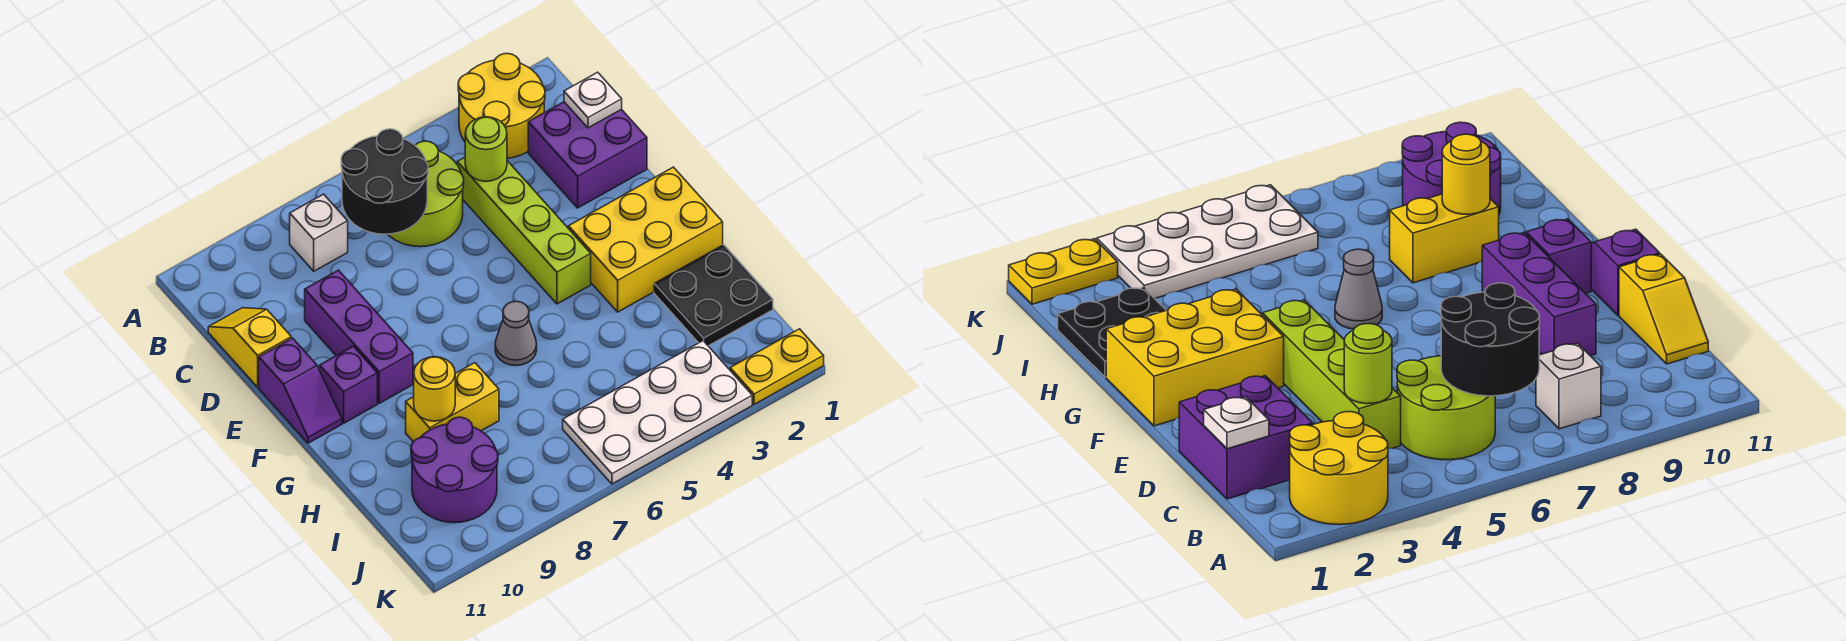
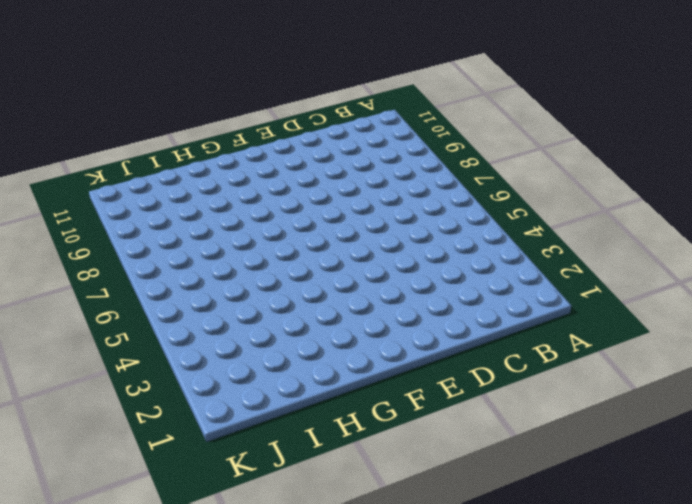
none -> yellow 2x2 round brick [458,54,545,158]
none -> lime 2x2 round brick [388,141,464,247]
none -> white 1x1 brick [290,194,348,271]

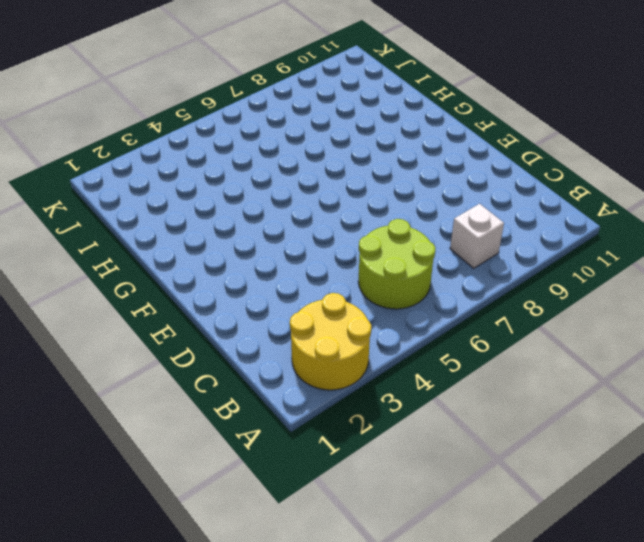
none -> purple 2x2 brick [528,102,647,208]
none -> lime 1x4 brick [457,157,591,304]
none -> yellow 1x2 slope [208,308,291,387]

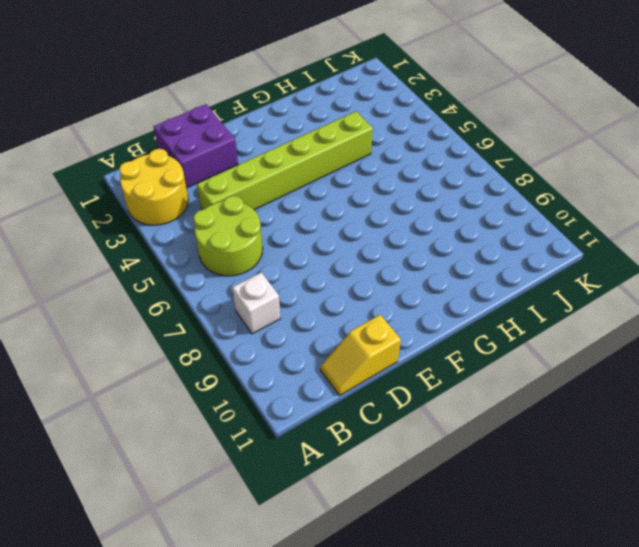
lime 1x6 brick [197,111,373,210] -> lime 1x4 brick [457,157,591,304]
none -> purple 1x3 brick [305,270,413,403]
none -> purple 1x2 slope [259,338,342,443]
none -> yellow 2x3 brick [568,167,723,312]

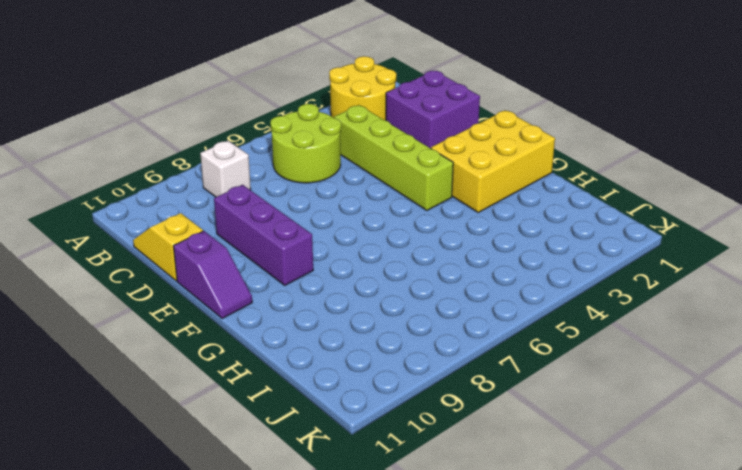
none -> purple 1x1 brick [320,346,377,423]
none -> grey 1x1 cone [495,301,537,366]
none -> black 2x2 plate [654,245,773,346]

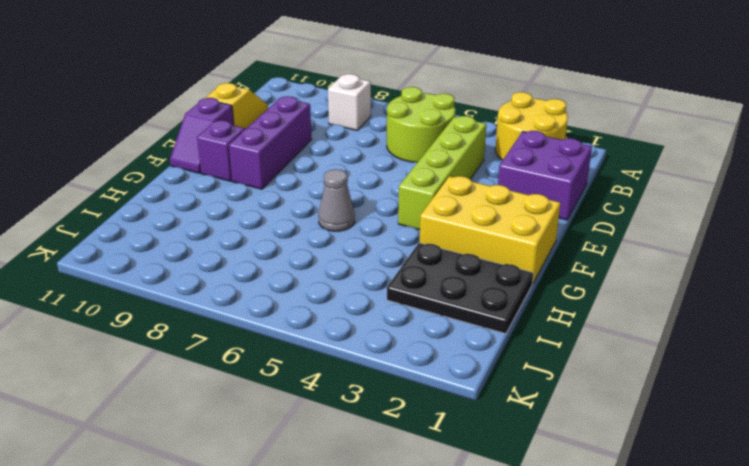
black 2x3 plate [387,243,533,334] -> black 2x2 plate [654,245,773,346]
none -> yellow 1x2 brick [406,363,499,441]
none -> purple 2x2 round brick [411,417,498,523]
none -> white 2x4 plate [563,341,752,484]

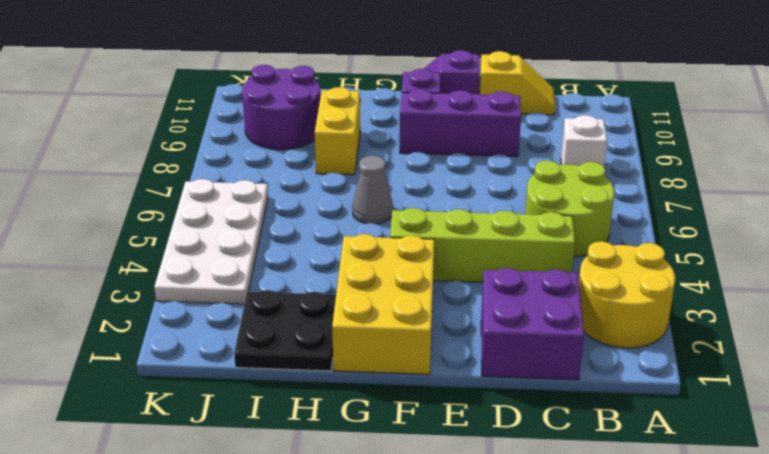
none -> yellow 1x2 plate [730,329,824,404]
none -> black 2x2 round brick [341,129,428,234]
none -> white 1x1 plate [564,72,622,128]

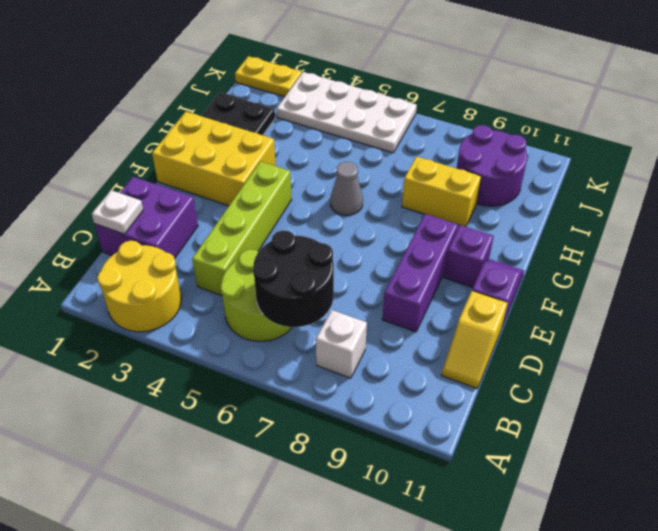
none -> lime 1x1 round brick [465,117,507,181]
none -> yellow 1x1 round brick [414,357,455,421]

